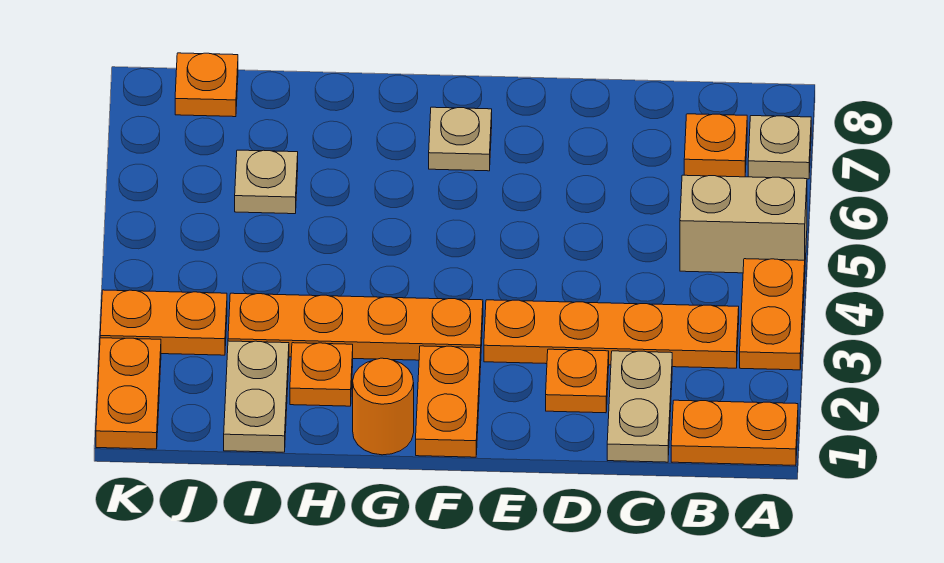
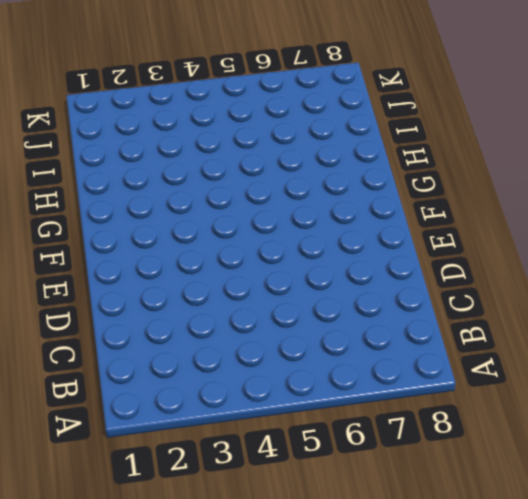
none -> orange 1x2 plate [671,400,798,465]
none -> orange 1x2 plate [740,259,805,370]
none -> tan 1x2 brick [680,175,807,273]

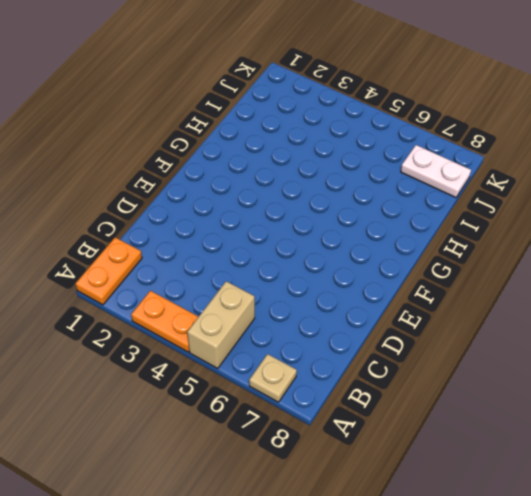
white 1x2 plate [401,145,471,198] -> orange 1x1 plate [175,53,238,117]
none -> orange 1x4 plate [484,300,739,368]
none -> orange 1x1 plate [684,114,747,177]
none -> tan 1x2 plate [607,351,672,462]

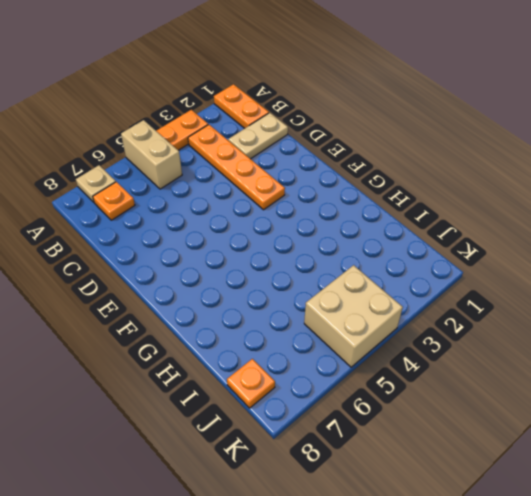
tan 2x2 brick [304,265,403,367] -> none
none -> orange 1x1 plate [546,349,609,413]
none -> orange 1x2 plate [416,346,481,457]
none -> orange 1x4 plate [228,293,483,360]

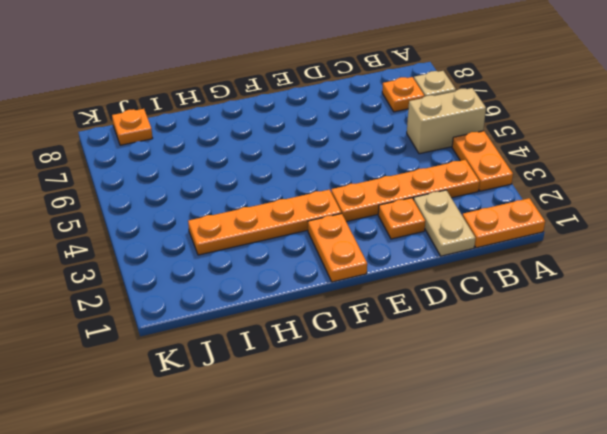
none -> tan 1x1 plate [429,107,492,171]
none -> orange 1x1 round brick [353,358,414,455]
none -> orange 1x1 plate [290,343,353,406]

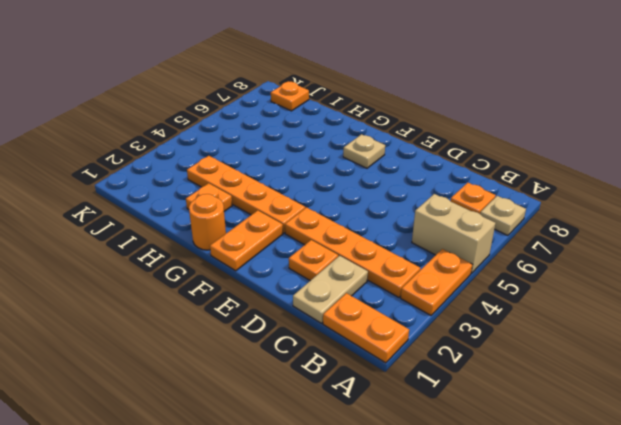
none -> tan 1x2 plate [224,341,289,452]
none -> tan 1x1 plate [235,150,298,214]
none -> orange 1x2 plate [100,290,227,355]

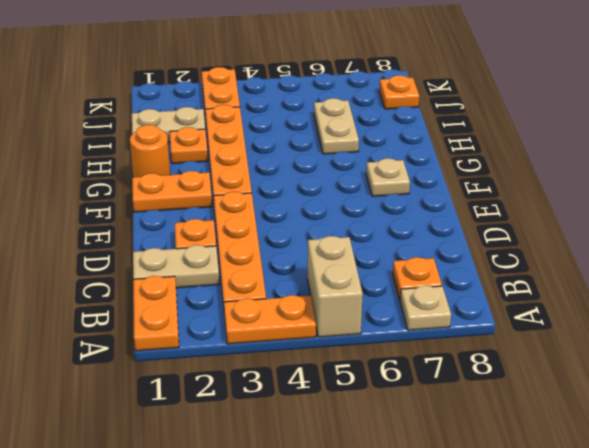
tan 1x2 plate [314,98,359,154] -> tan 1x1 plate [235,150,298,214]
none -> orange 1x2 plate [96,338,161,449]

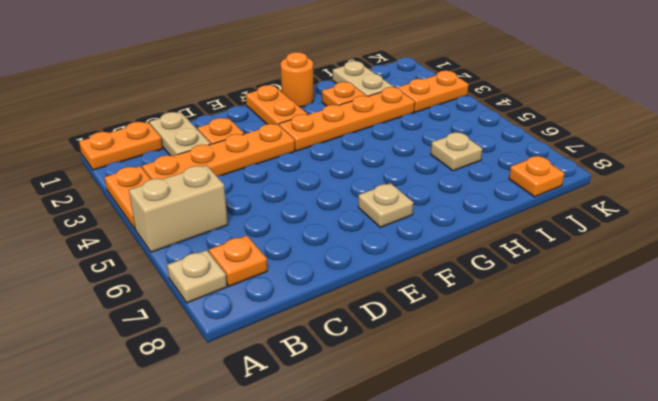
none -> orange 1x2 plate [96,338,161,449]

